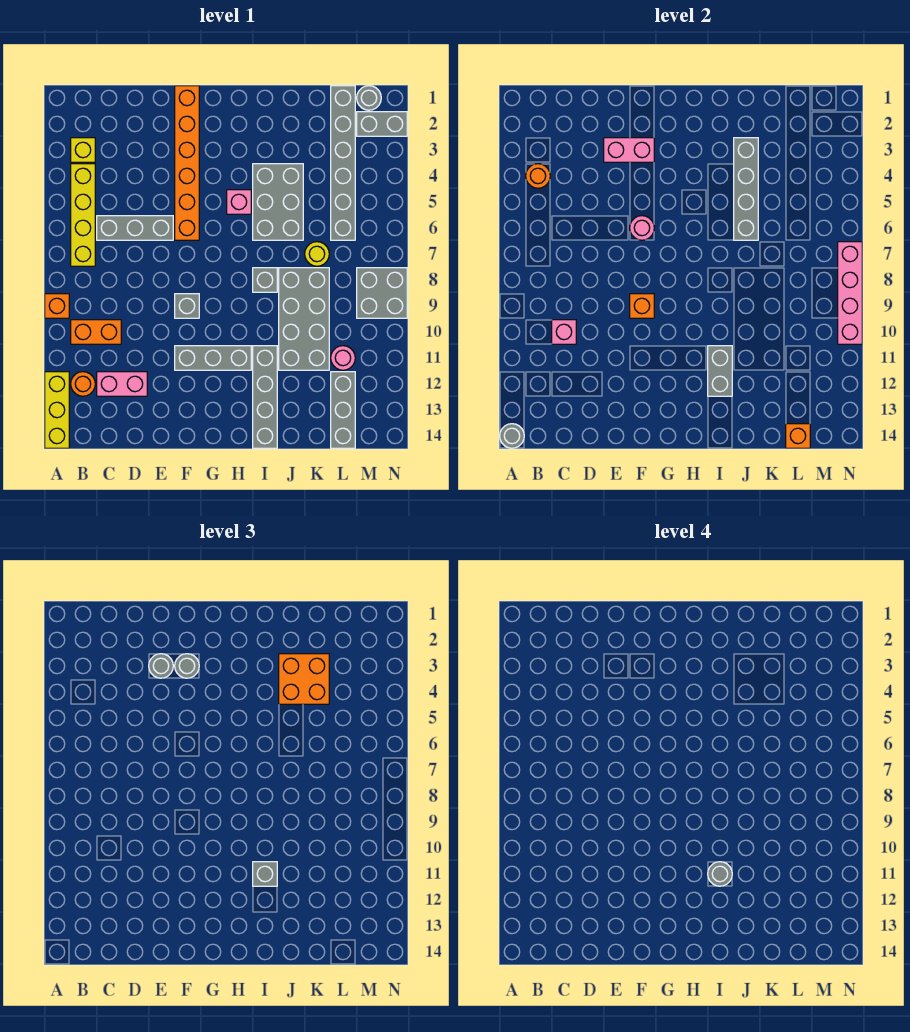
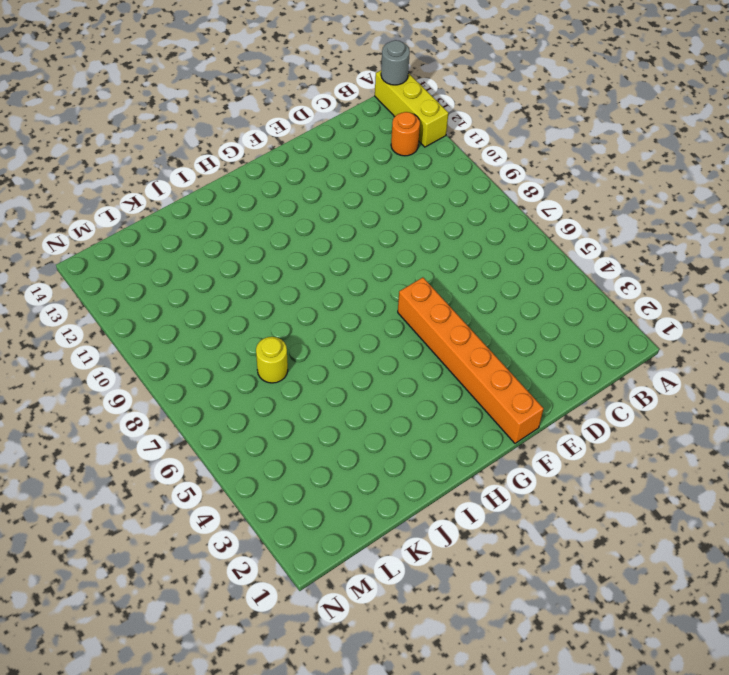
none -> orange 1x1 brick [45,294,69,318]
none -> yellow 1x1 brick [71,138,95,162]
none -> yellow 1x4 brick [71,164,95,266]
none -> orange 1x2 brick [71,320,121,344]

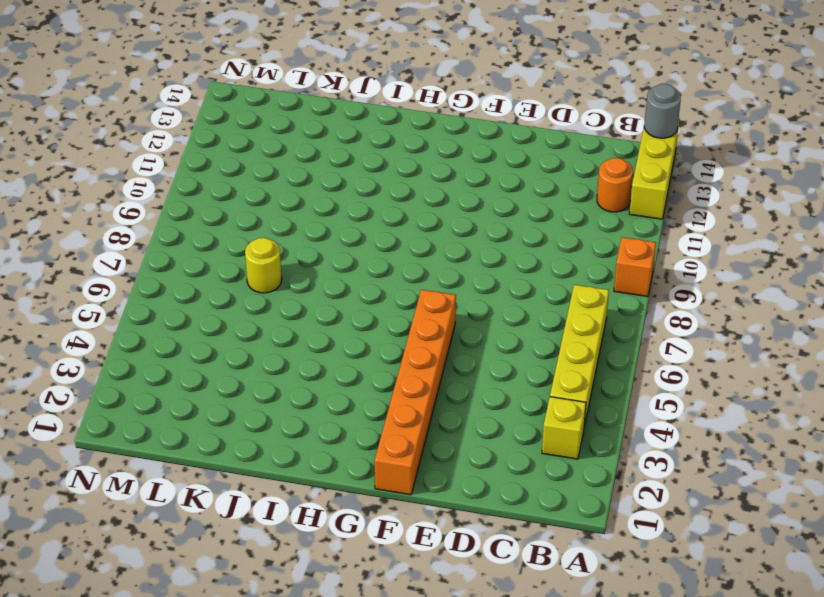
none -> orange 1x2 brick [71,320,121,344]
none -> grey 1x3 brick [97,216,173,240]
none -> pink 1x2 brick [97,372,147,396]
none -> grey 1x1 brick [175,294,199,318]

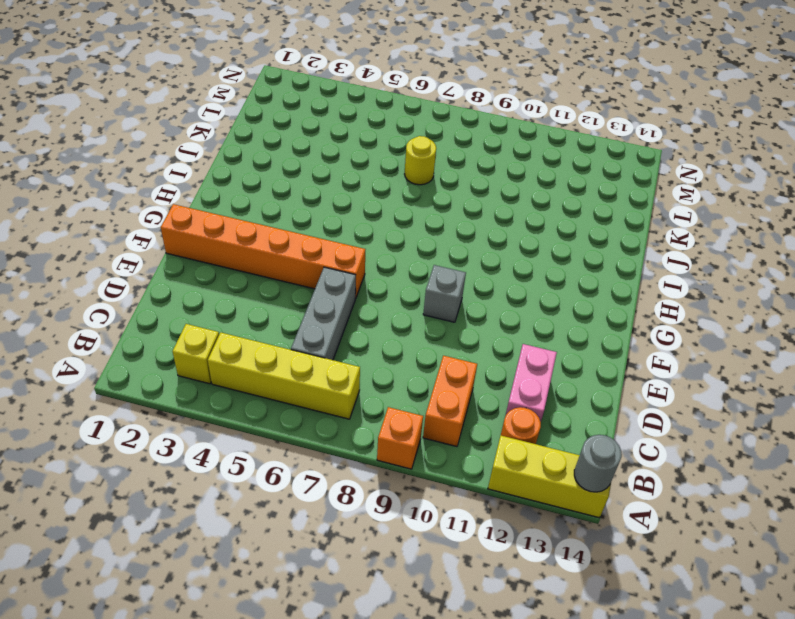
none -> grey 1x3 brick [175,346,251,370]
none -> pink 1x1 brick [227,190,251,214]
none -> grey 2x3 brick [253,164,303,240]
none -> grey 1x1 brick [253,268,277,292]

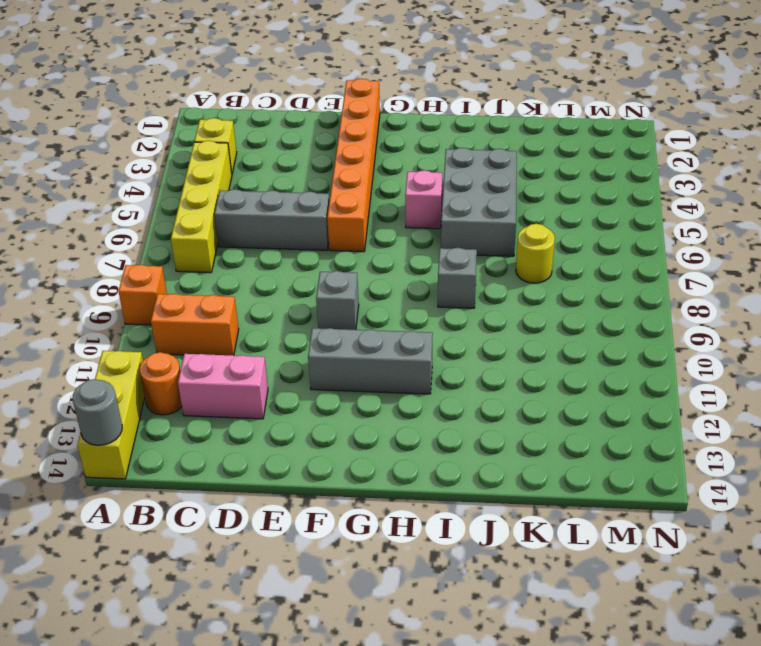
none -> grey 1x4 brick [253,346,277,448]
none -> grey 2x4 brick [279,268,329,370]
none -> grey 1x6 brick [331,86,355,240]
none -> pink 1x1 round brick [331,346,355,370]

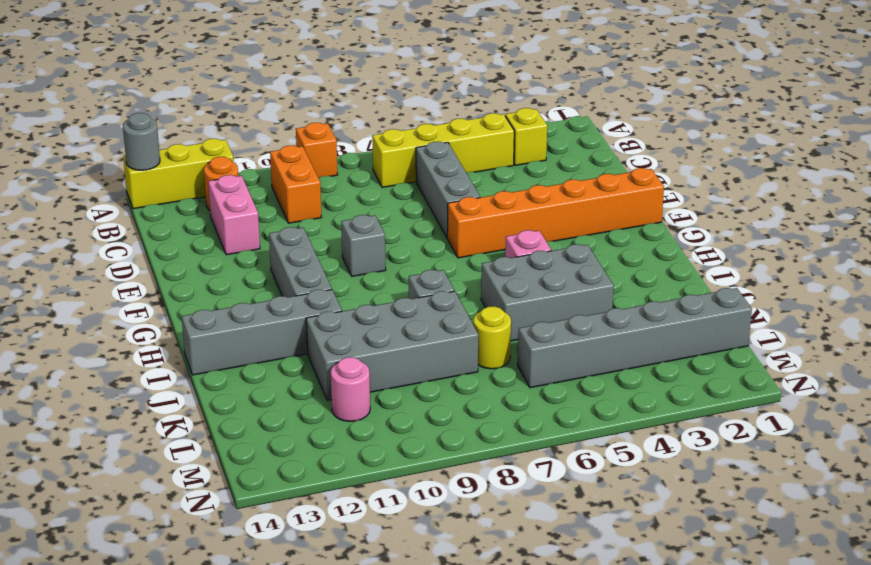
none -> grey 1x3 brick [331,372,355,448]
none -> grey 1x1 round brick [357,86,381,110]
none -> grey 1x2 brick [357,112,407,136]
none -> grey 2x2 brick [357,268,407,318]

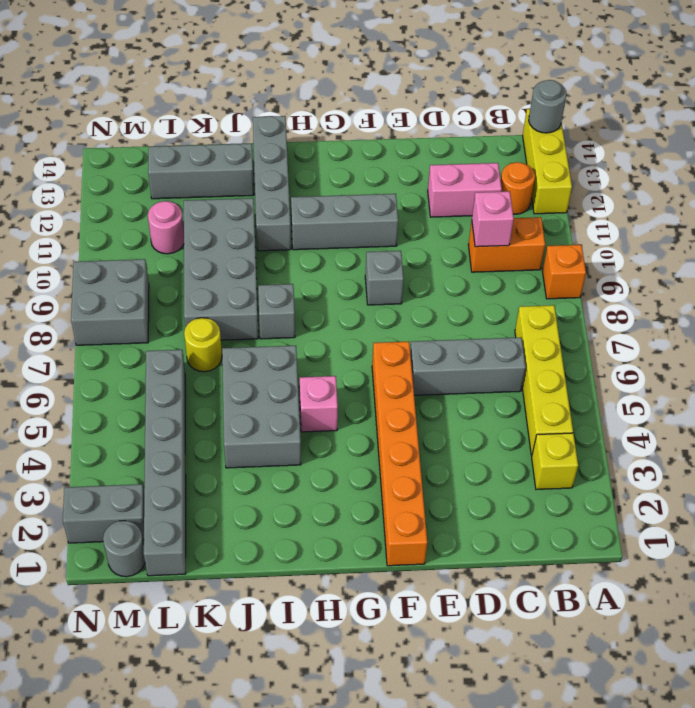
grey 1x3 brick [148,144,254,199] -> grey 1x3 brick turned to [331,372,355,448]
none -> orange 1x1 round brick [526,164,550,188]
none -> pink 1x2 brick [604,138,654,162]
none -> pink 1x1 round brick [630,216,654,240]
none -> orange 1x1 brick [630,294,654,318]

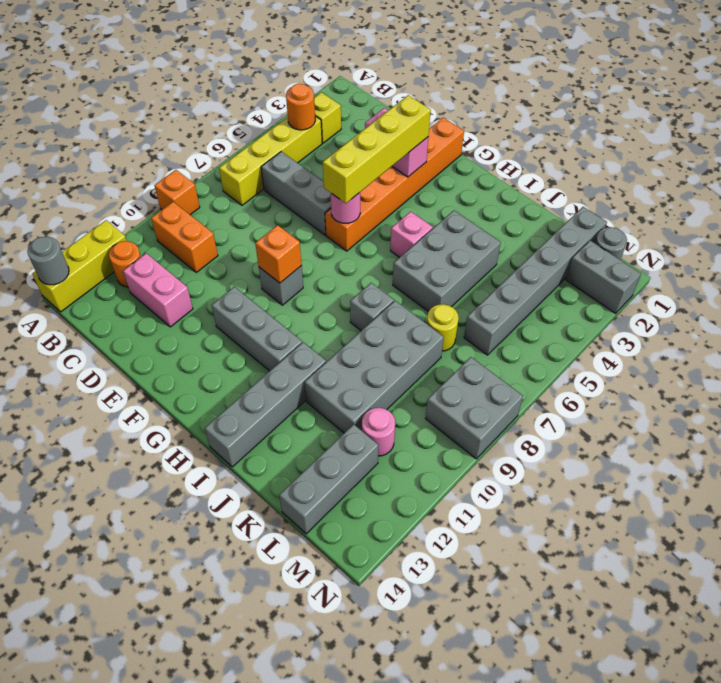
yellow 1x4 brick [323,95,431,203] -> grey 1x1 round brick [175,654,199,678]
none -> pink 1x1 brick [552,320,576,344]
none -> grey 1x2 brick [708,346,732,396]
none -> grey 1x4 brick [734,138,758,240]
none -> orange 1x1 brick [786,424,810,448]

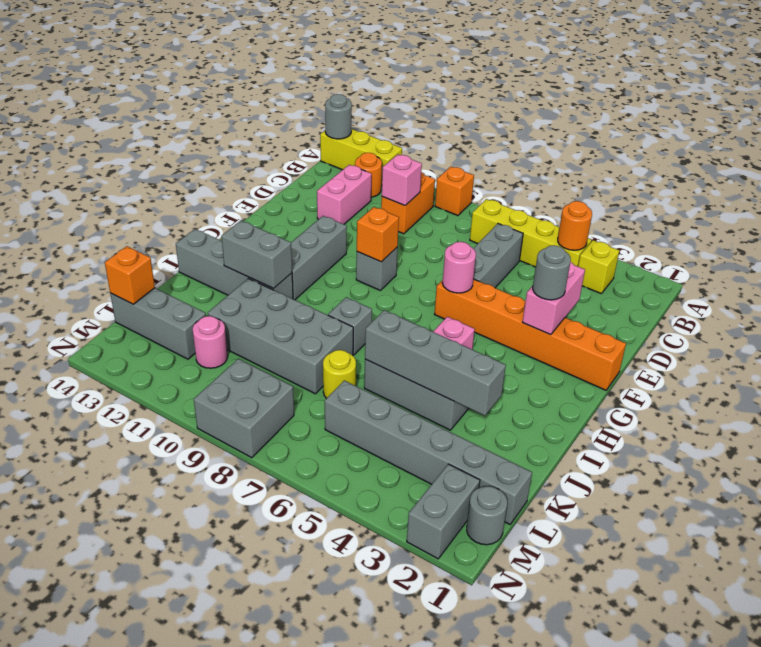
none -> pink 1x4 brick [838,242,862,344]
none -> grey 1x1 round brick [149,654,173,678]
none -> grey 1x1 brick [253,862,277,886]
none -> orange 2x2 brick [279,654,329,704]

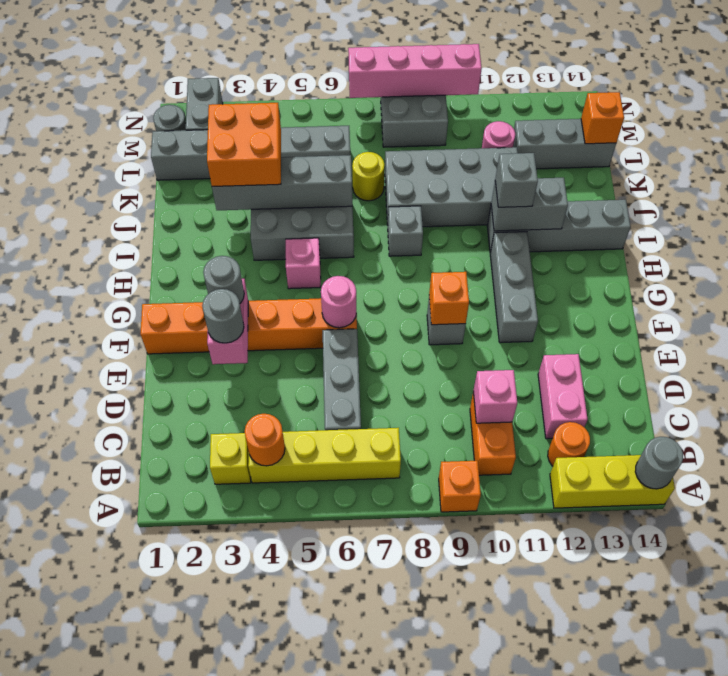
none -> grey 1x1 round brick [708,862,732,886]

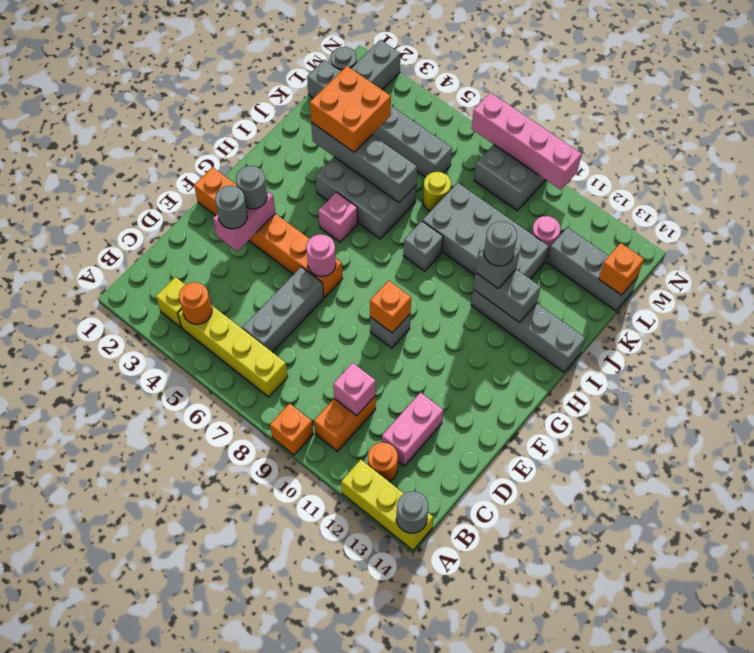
none -> grey 1x3 brick [175,346,251,370]

